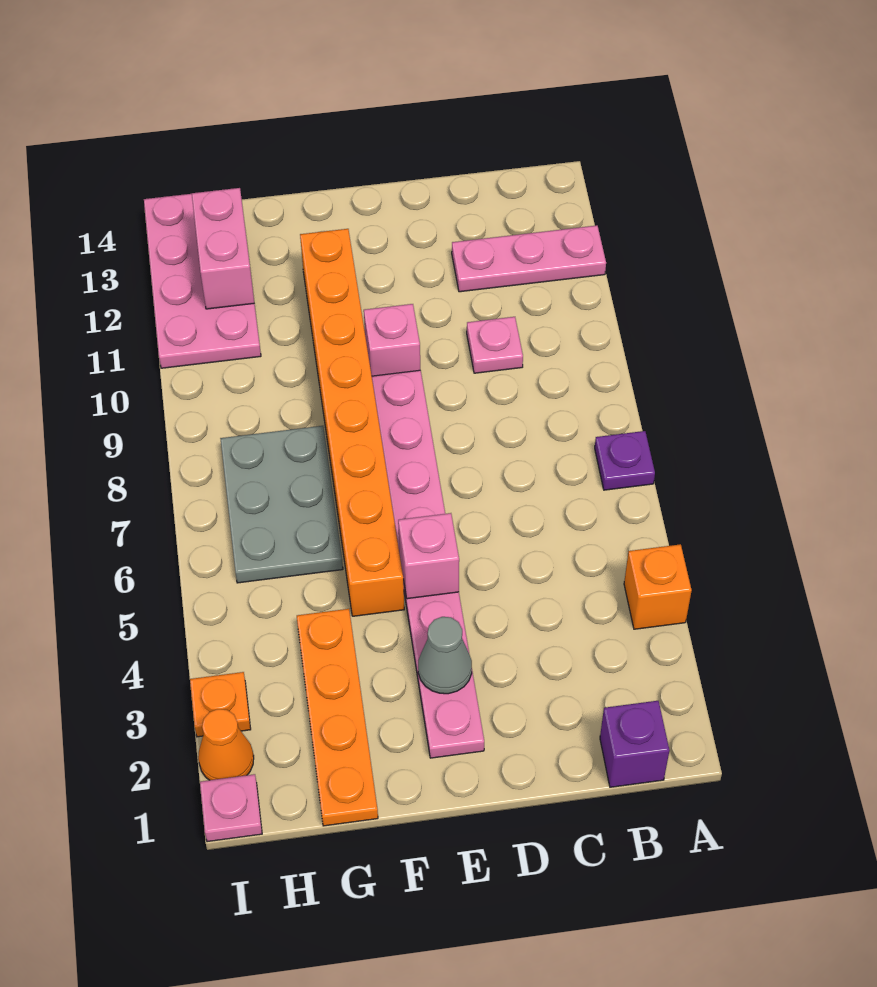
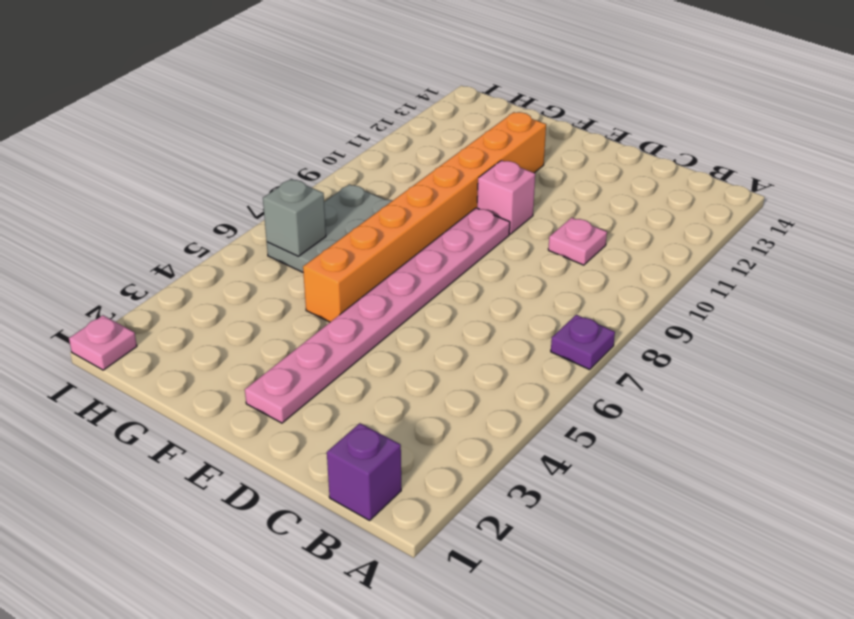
grey 1x1 brick [263,179,326,256] -> none
none -> orange 1x1 brick [624,544,692,629]
none -> pink 1x3 plate [452,225,606,292]
none -> orange 1x4 plate [297,609,378,826]

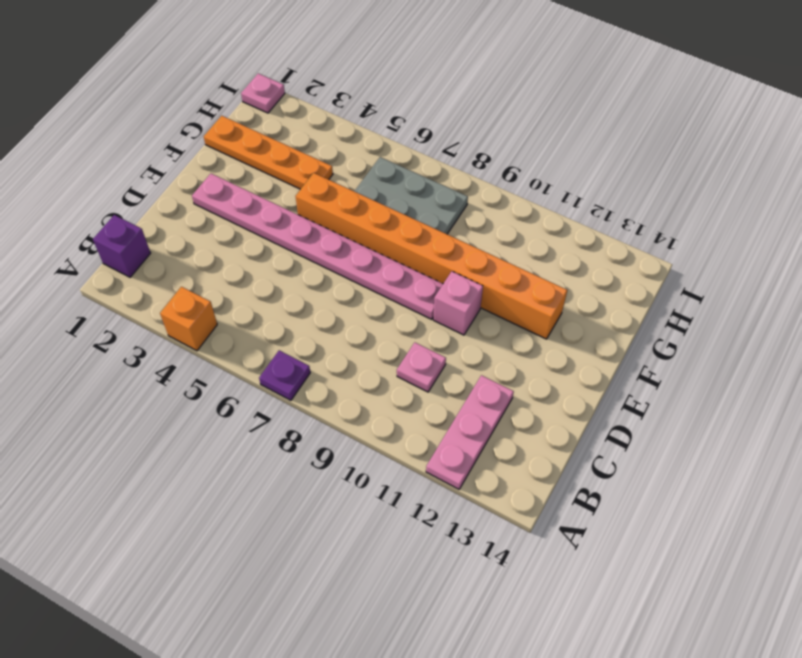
none -> pink 2x4 plate [144,194,261,368]
none -> orange 1x1 cone [198,709,254,780]
none -> orange 1x1 plate [190,672,251,737]

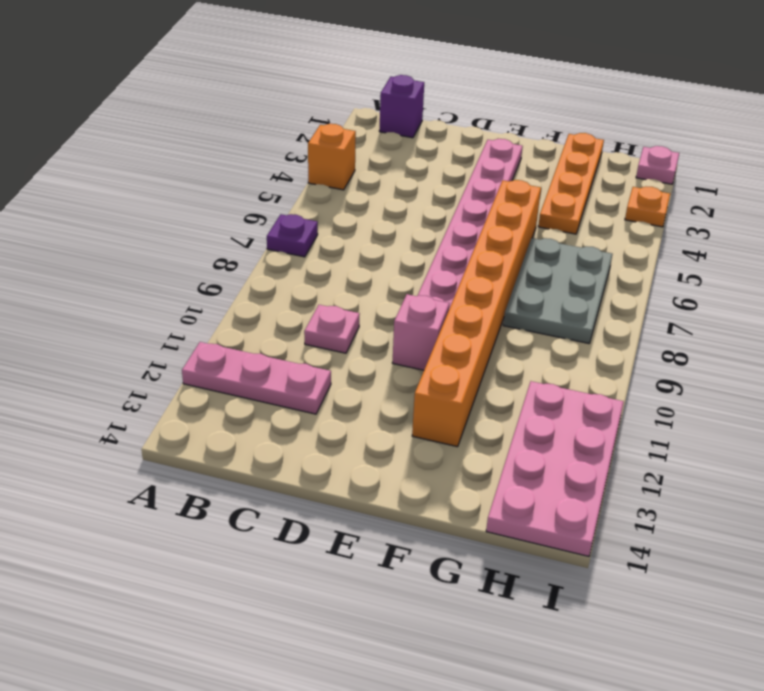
none -> orange 1x1 cone [198,709,254,780]
none -> grey 1x1 cone [418,617,472,694]
none -> pink 1x1 brick [398,513,459,599]

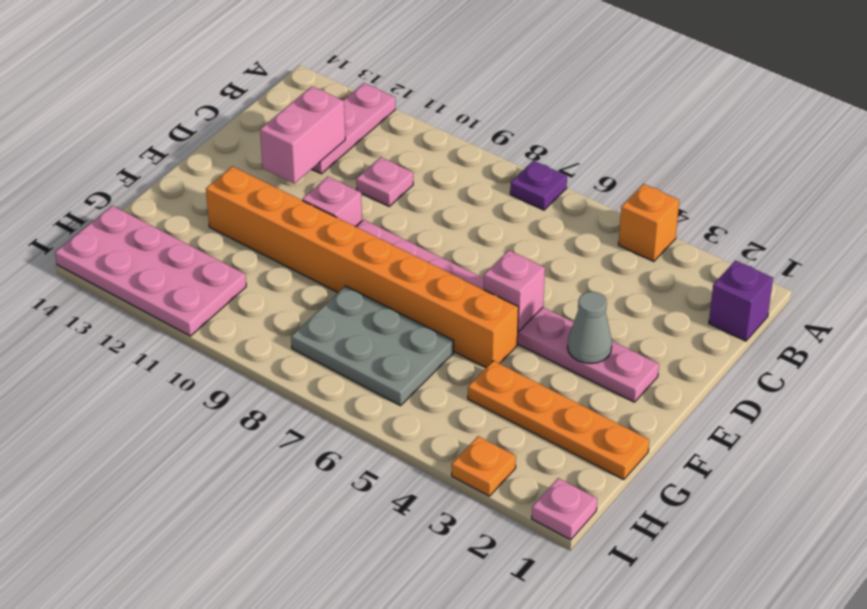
pink 1x2 brick [260,86,345,184] -> pink 1x2 brick turned to [192,188,254,309]
none -> orange 1x1 cone [198,709,254,780]

